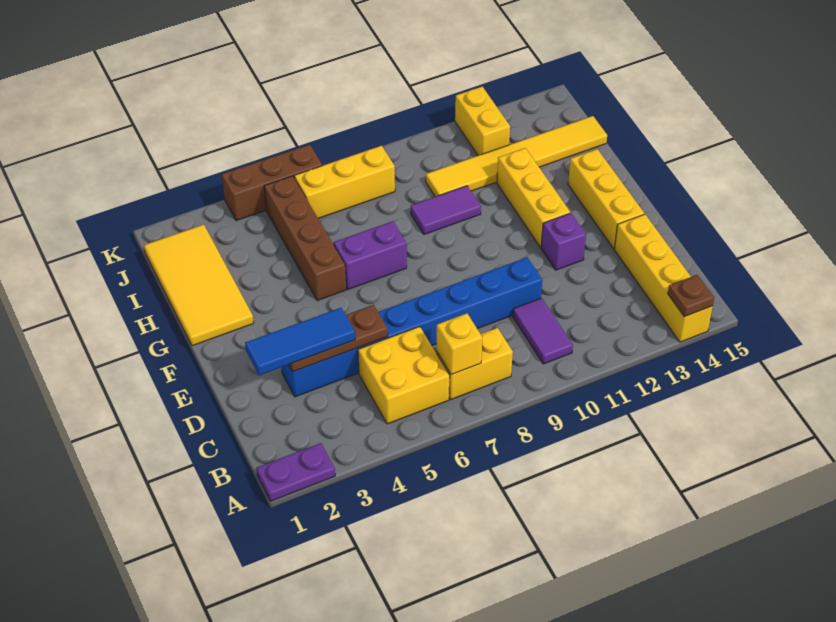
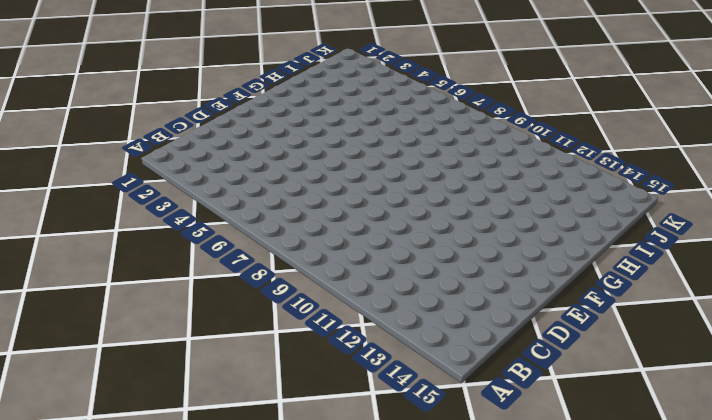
none -> purple 1x2 plate [257,443,335,501]
none -> yellow 1x4 brick [615,214,713,342]
none -> yellow 2x2 brick [358,327,450,424]

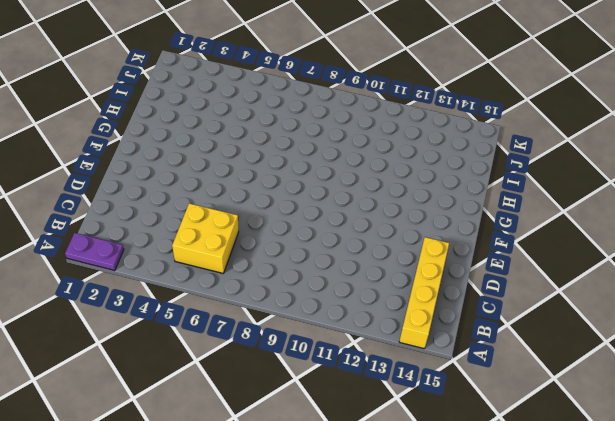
none -> yellow 1x2 brick [436,328,513,399]
none -> purple 1x2 tile [513,298,573,364]
none -> blue 1x8 brick [281,257,542,397]

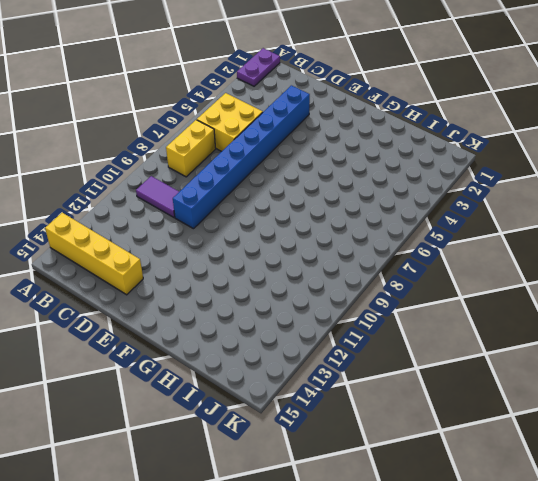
none -> purple 1x1 brick [541,213,586,270]
none -> yellow 1x3 brick [568,149,644,249]
none -> yellow 1x3 brick [497,148,570,248]

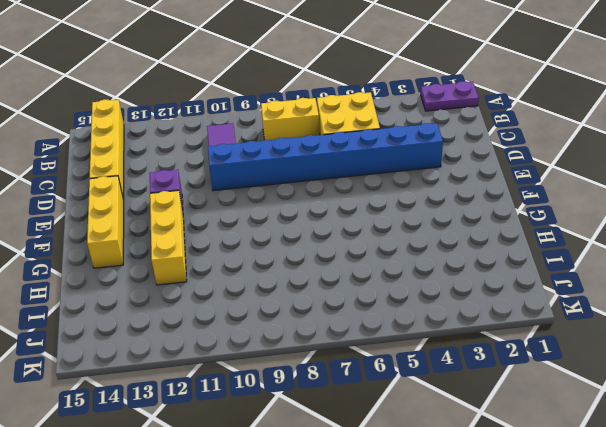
none -> yellow 2x4 tile [144,225,254,346]
none -> brown 1x4 brick [264,176,346,301]
none -> purple 1x2 brick [333,221,407,289]

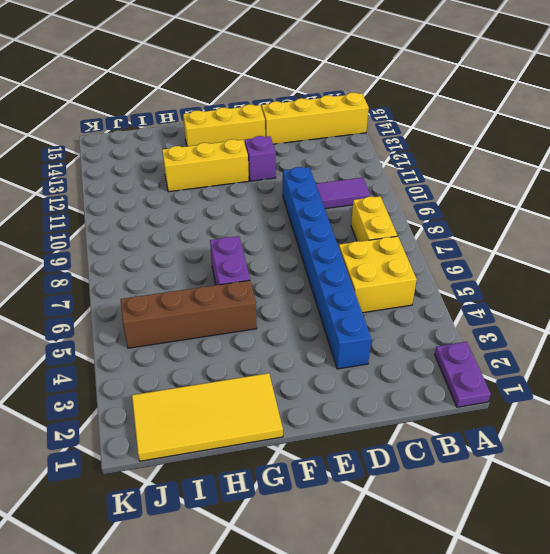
none -> purple 1x2 tile [411,186,481,234]
none -> yellow 1x6 tile [426,116,607,197]
none -> yellow 1x3 brick [294,146,395,218]

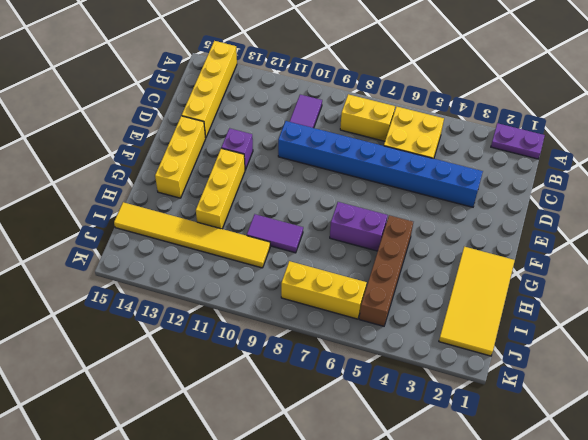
none -> yellow 1x2 brick [455,87,510,156]
none -> brown 1x3 brick [222,145,322,221]
none -> brown 1x1 plate [668,275,714,317]

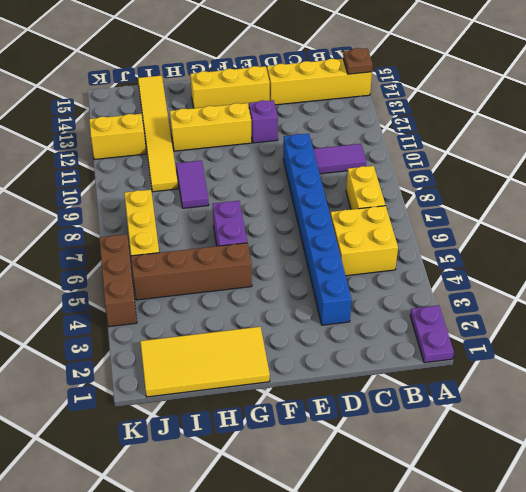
none -> yellow 1x1 brick [436,313,482,375]
none -> brown 1x3 plate [289,305,388,372]
none -> blue 1x3 tile [245,308,355,375]

